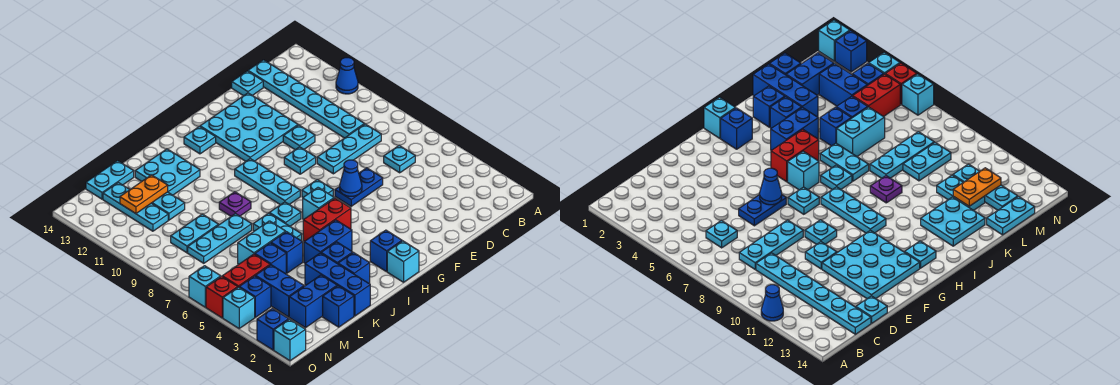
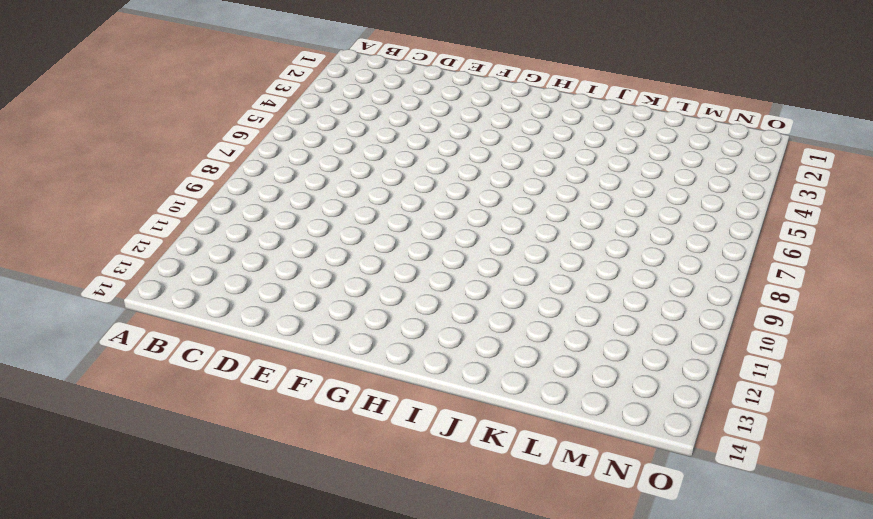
none -> blue 1x1 cone [336,58,358,94]
none -> cyan 1x1 plate [384,145,415,173]
none -> cyan 1x3 plate [317,124,381,174]
none -> cyan 1x6 plate [248,60,364,138]

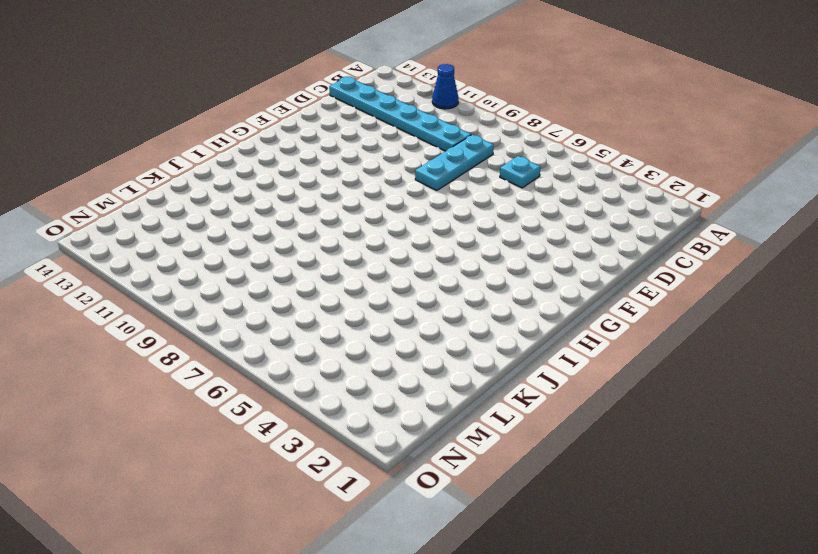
none -> cyan 1x1 plate [232,71,263,96]
none -> blue 1x2 plate [335,168,383,206]
none -> cyan 1x1 plate [283,125,315,150]
none -> cyan 3x3 plate [200,93,298,161]

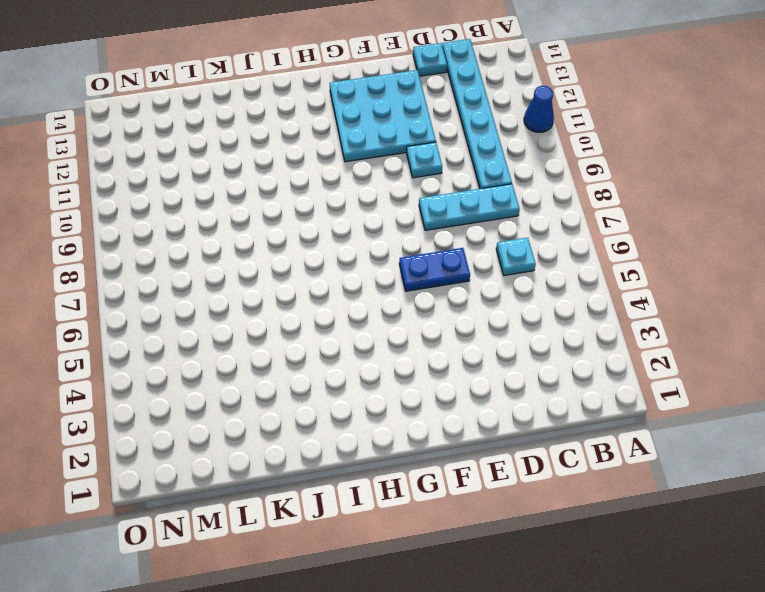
none -> cyan 1x1 plate [284,147,316,174]
none -> cyan 1x1 plate [302,180,333,197]
none -> cyan 1x1 brick [387,241,419,282]
none -> blue 1x1 brick [370,230,402,272]

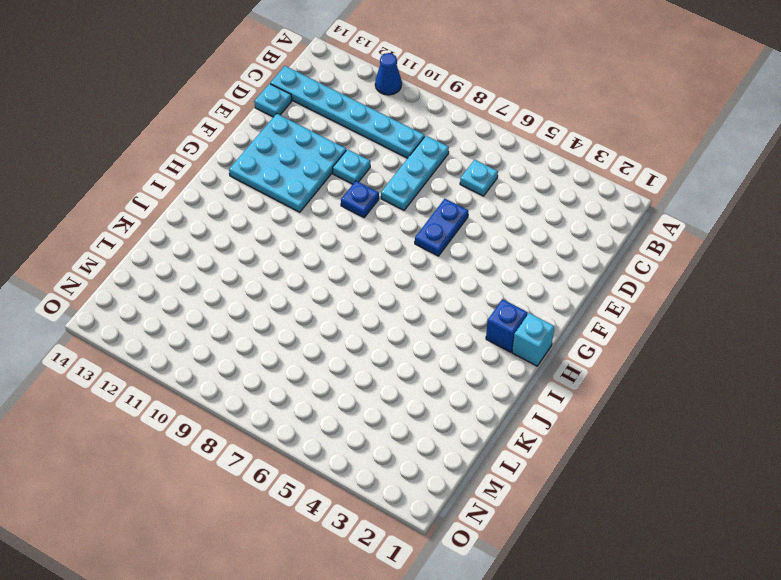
blue 1x1 plate [341,181,379,217] -> cyan 1x1 plate [284,147,316,174]
none -> cyan 1x1 plate [302,180,333,197]
none -> red 1x2 brick [303,198,351,241]
none -> cyan 1x1 brick [303,188,334,219]
none -> cyan 1x3 plate [235,159,300,205]

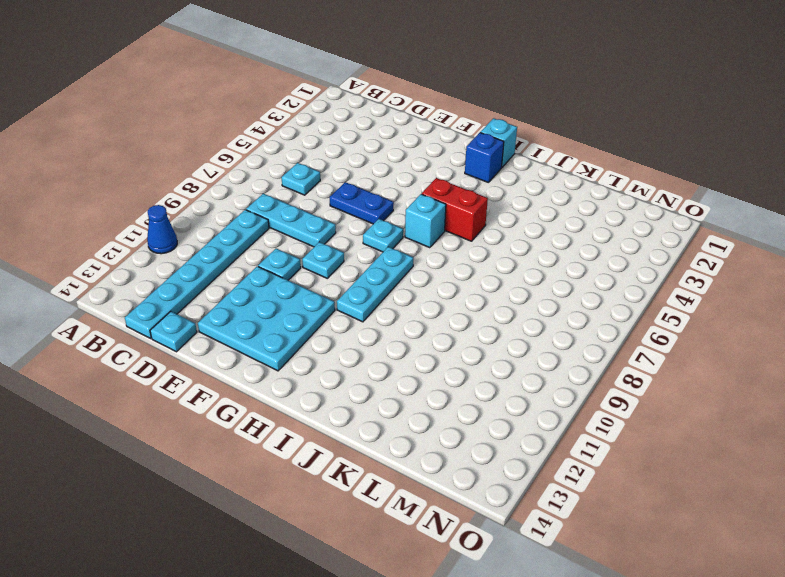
none -> cyan 1x1 plate [184,126,216,154]
none -> blue 1x2 brick [304,220,352,263]
none -> cyan 1x1 plate [269,202,301,226]
none -> blue 1x1 brick [338,253,370,284]

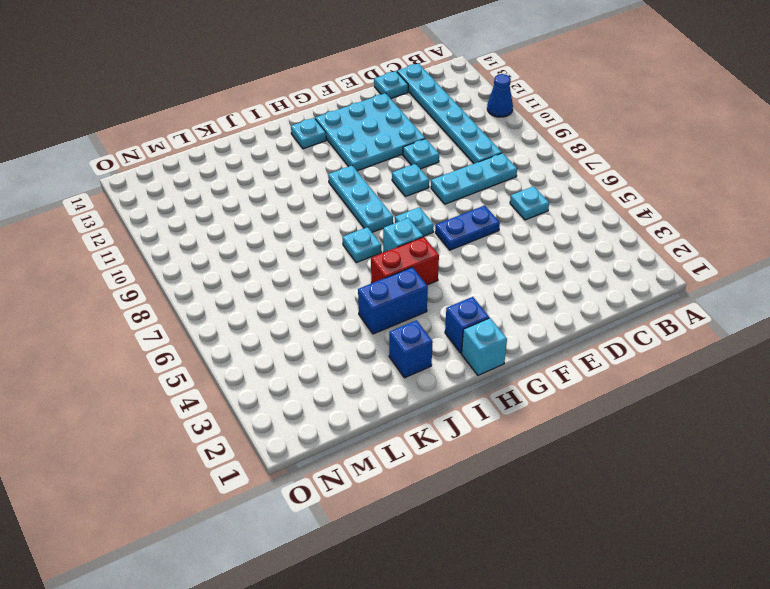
none -> blue 1x1 brick [321,242,353,264]
none -> cyan 1x2 plate [253,213,302,241]
none -> purple 1x1 plate [219,192,251,216]
none -> cyan 2x2 plate [135,149,200,195]

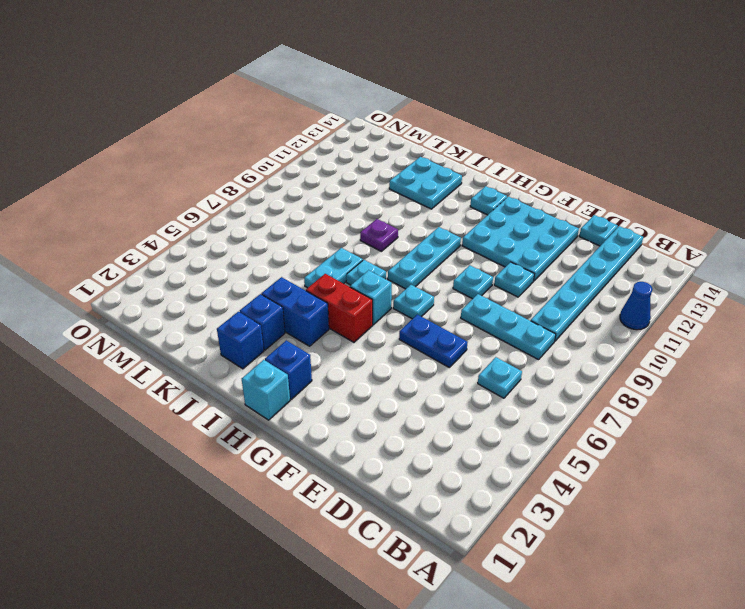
none -> blue 1x3 brick [305,253,370,316]
none -> blue 1x1 brick [271,232,303,273]
none -> cyan 1x2 brick [238,221,286,264]
none -> cyan 1x3 plate [188,214,252,263]

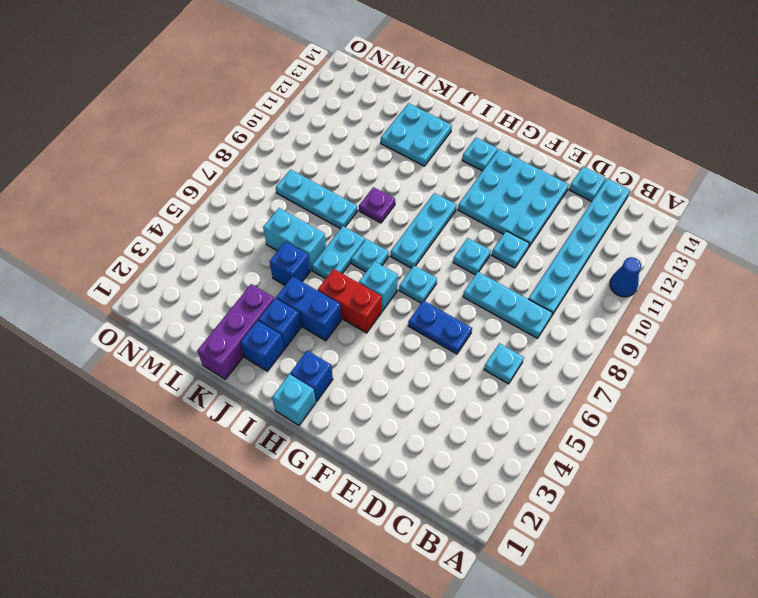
purple 1x3 brick [197,284,274,379] -> blue 1x3 brick [305,253,370,316]
none -> blue 1x1 brick [323,286,354,327]
none -> blue 1x2 brick [289,275,337,328]
none -> blue 1x1 brick [255,243,286,274]
none -> cyan 1x2 plate [171,214,218,253]

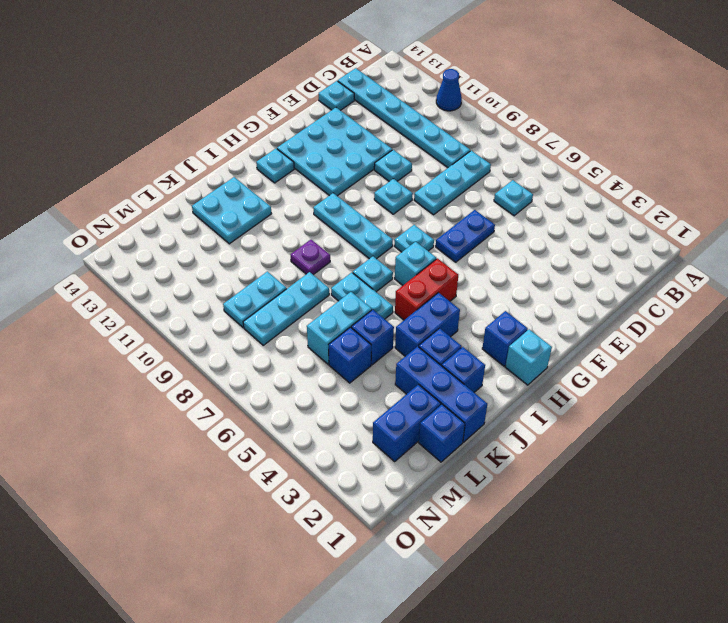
none -> cyan 1x2 plate [152,192,185,220]
none -> cyan 1x2 plate [86,161,134,199]
none -> blue 1x2 brick [256,265,304,317]
none -> red 1x2 brick [222,254,270,287]

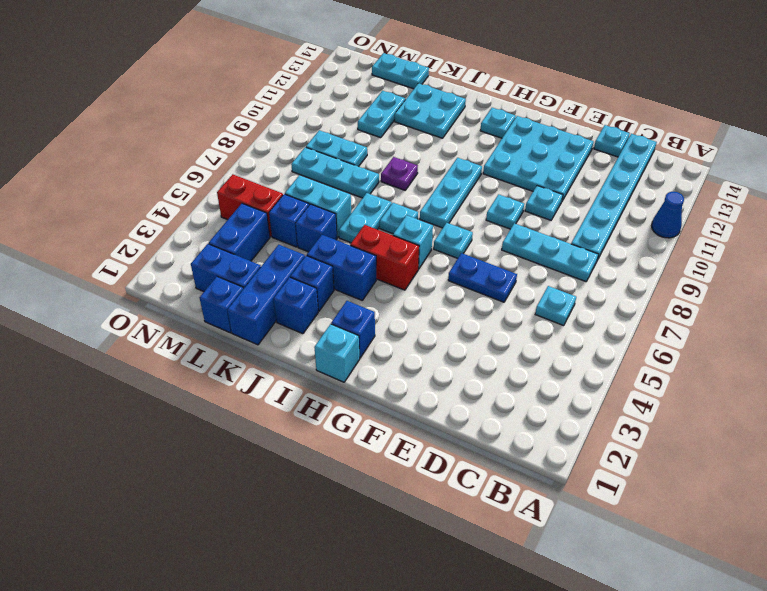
none -> cyan 1x3 plate [103,183,168,231]
none -> blue 1x1 brick [239,276,271,317]
none -> cyan 1x1 brick [274,319,306,361]
none -> blue 1x1 brick [257,309,289,350]

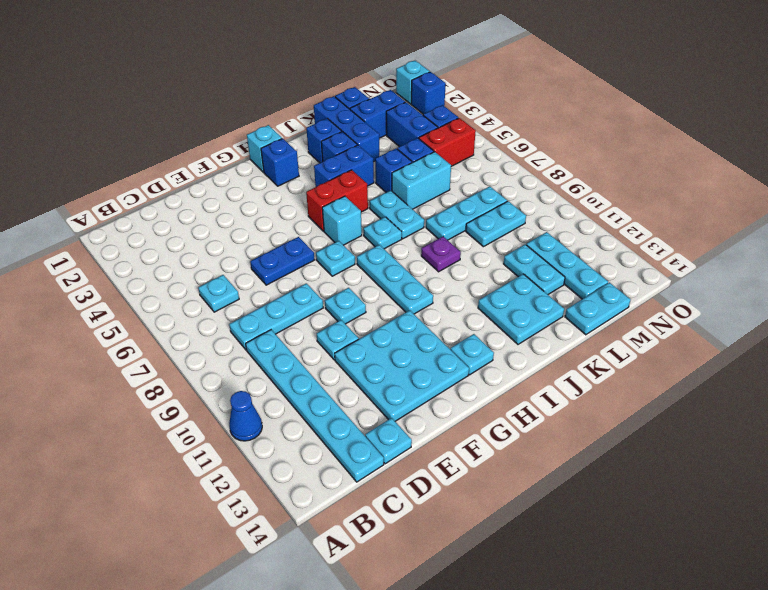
none -> cyan 1x1 brick [223,287,255,328]
none -> red 1x1 brick [206,277,238,318]
none -> cyan 1x1 brick [189,266,221,307]
none -> blue 1x1 cone [340,160,362,196]

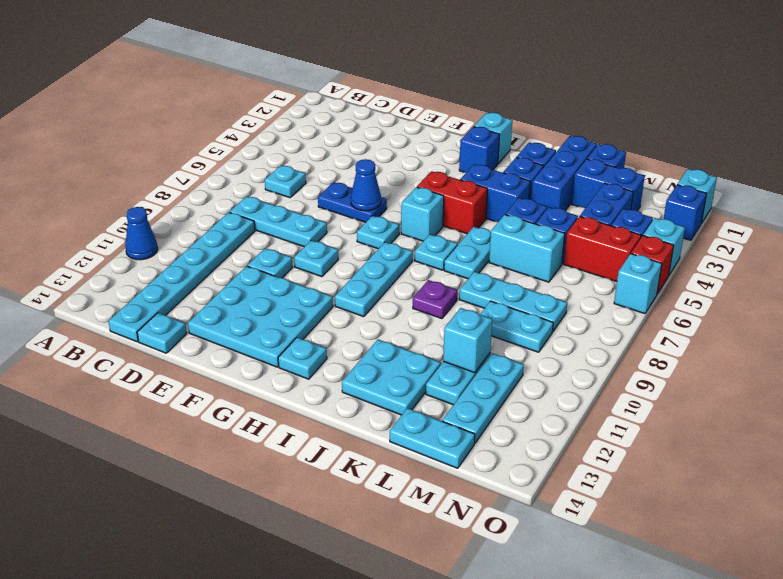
cyan 1x1 brick [443,308,492,373] -> none
none -> orange 1x2 plate [120,175,168,214]

